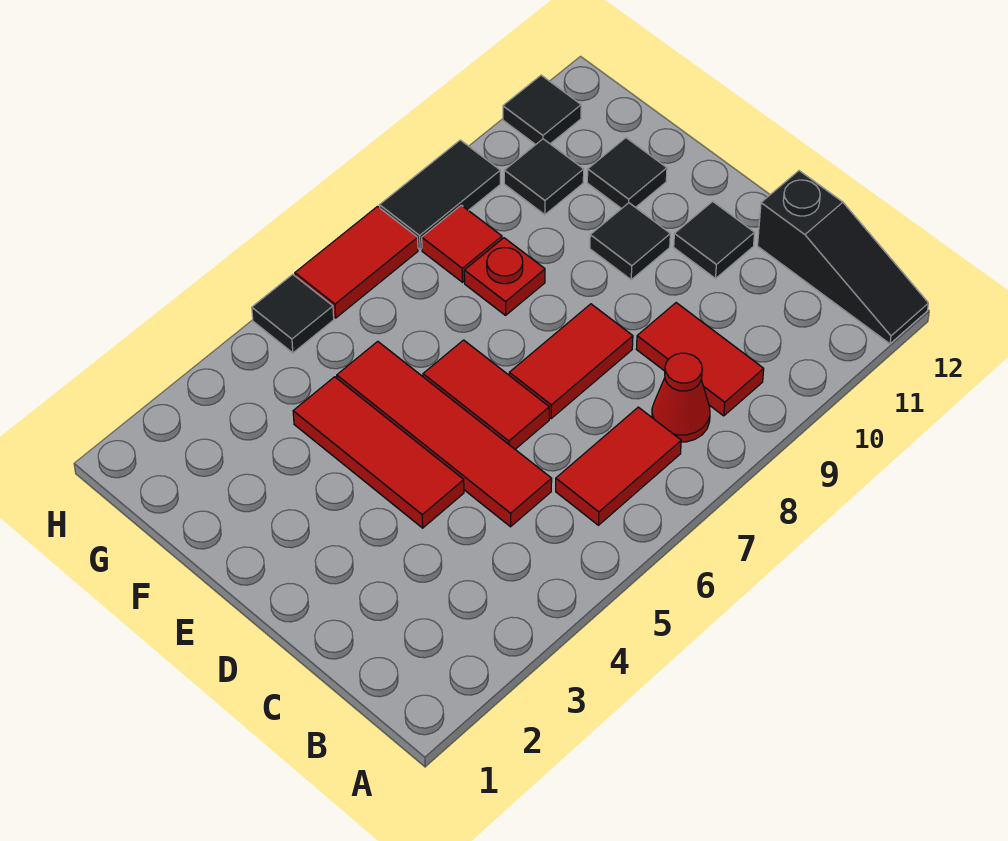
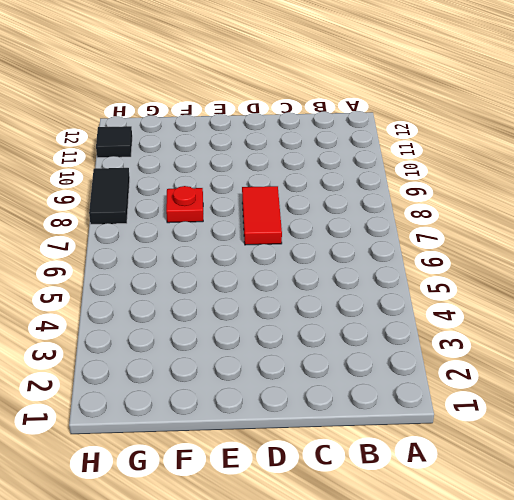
none -> black 1x3 slope [758,171,928,344]
none -> red 1x2 tile [556,407,681,525]
none -> red 1x1 cone [652,353,710,442]

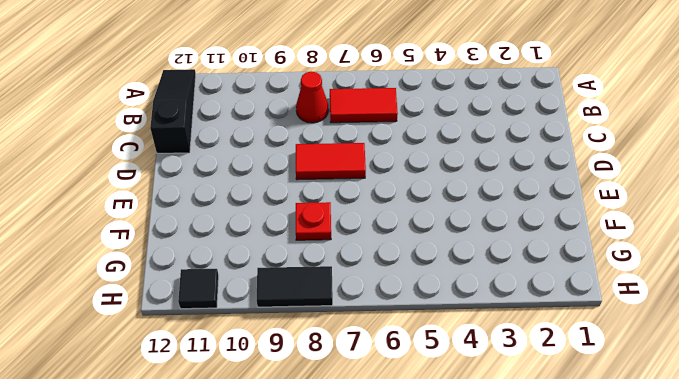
none -> red 1x2 tile [636,303,764,416]
none -> red 1x4 tile [337,341,552,527]
none -> red 1x3 tile [293,377,464,528]

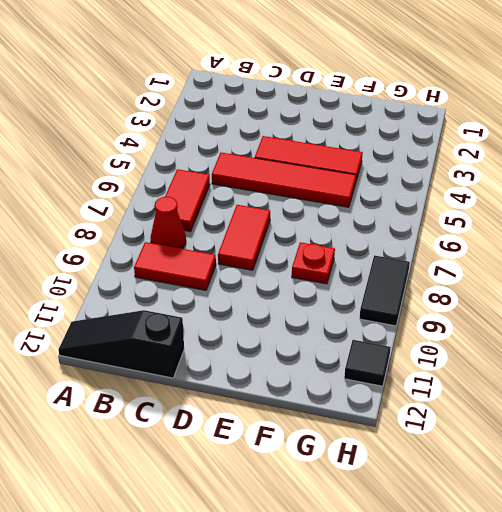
none -> red 1x2 tile [423,340,549,449]
none -> black 1x1 tile [674,201,755,278]
none -> black 1x1 tile [590,203,670,280]

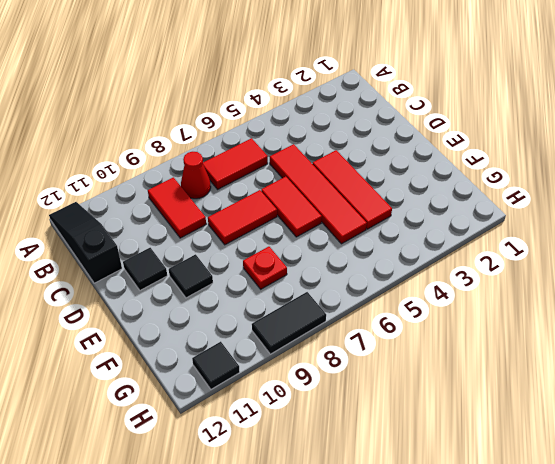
none -> black 1x1 tile [587,138,667,209]
none -> red 1x1 tile [422,205,502,282]
none -> black 1x1 tile [504,139,584,215]

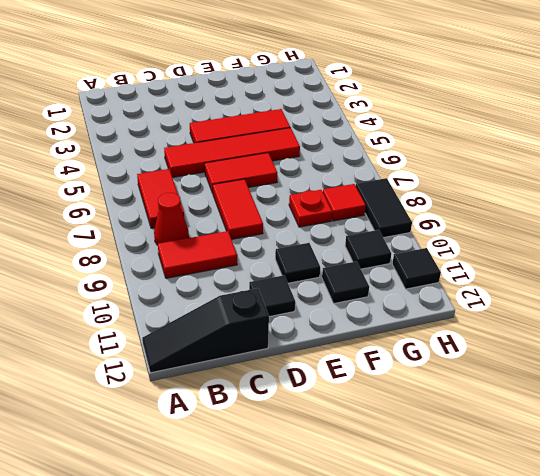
none -> black 1x1 tile [252,274,334,353]
none -> red 1x2 tile [295,207,418,318]

